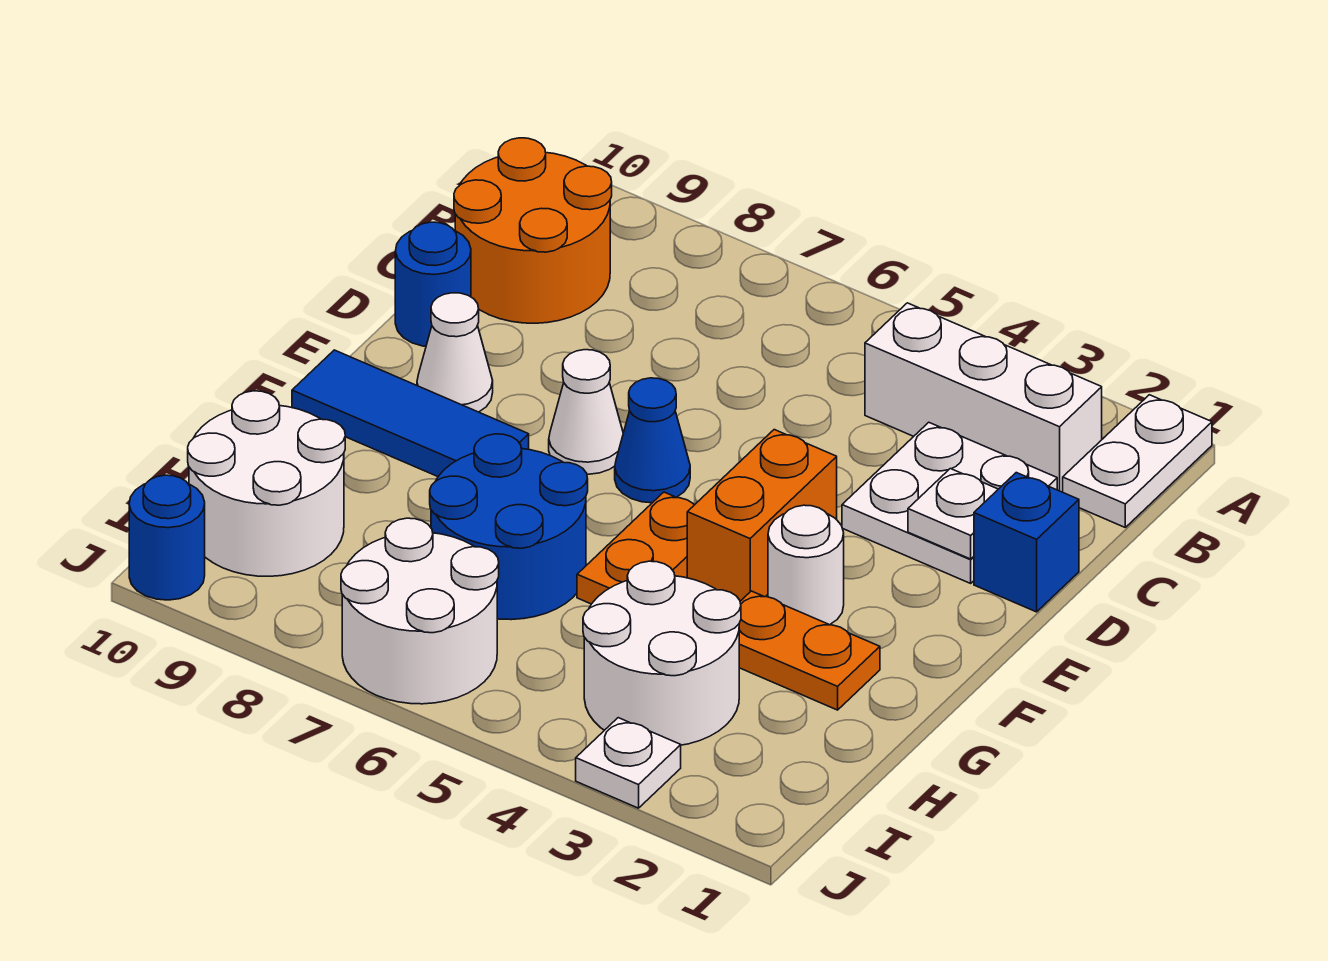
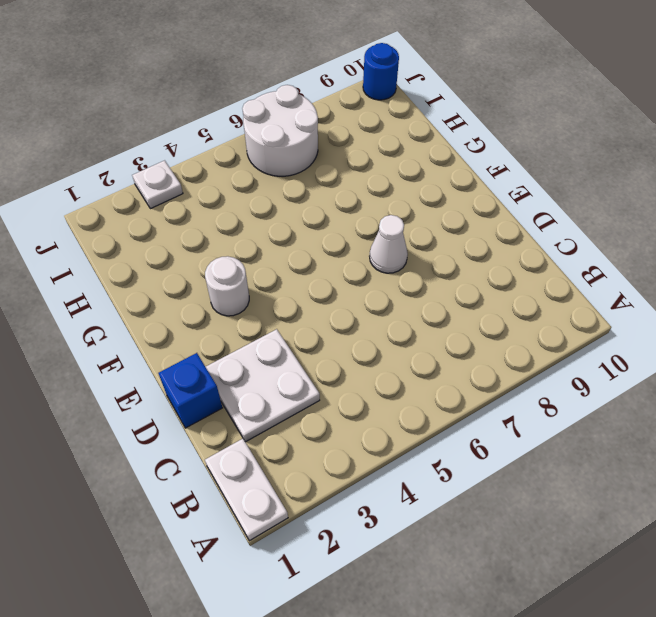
none -> white 1x3 brick [865,303,1102,492]
none -> orange 2x2 round brick [454,138,612,323]
none -> blue 1x1 round brick [395,222,471,346]

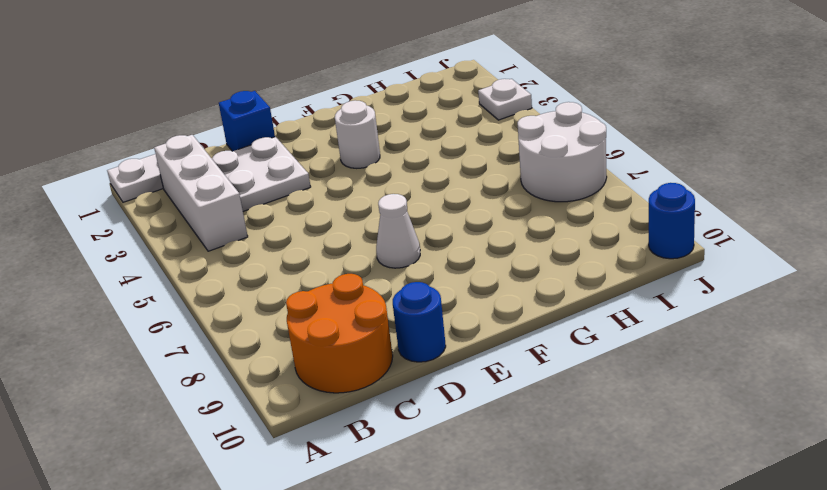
none -> orange 1x2 brick [687,430,837,601]
none -> blue 1x1 cone [615,378,690,503]
none -> white 1x1 cone [417,293,493,412]

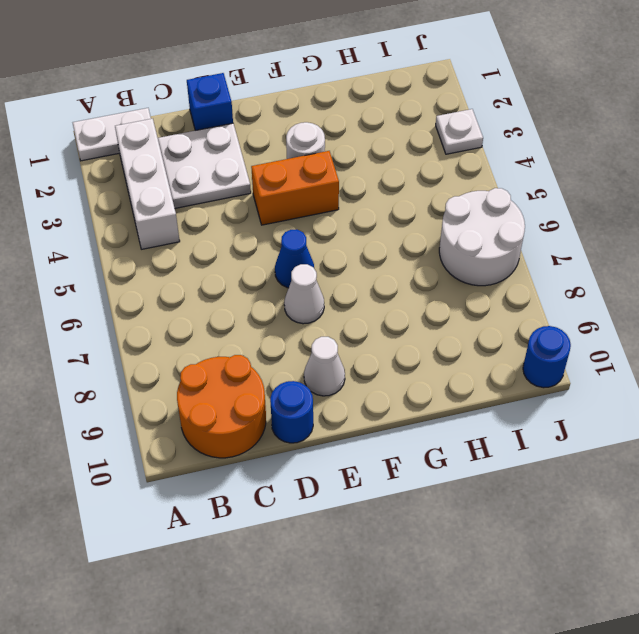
none -> orange 1x2 plate [577,492,694,604]
none -> blue 1x3 tile [292,350,529,477]
none -> orange 1x2 plate [739,591,880,710]

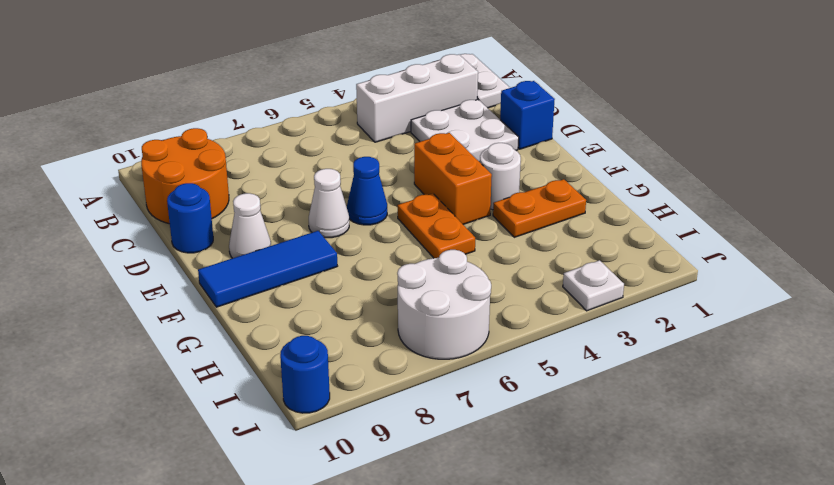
none -> blue 2x2 round brick [430,434,588,620]
none -> white 2x2 round brick [583,561,741,745]
none -> white 2x2 round brick [188,391,345,576]

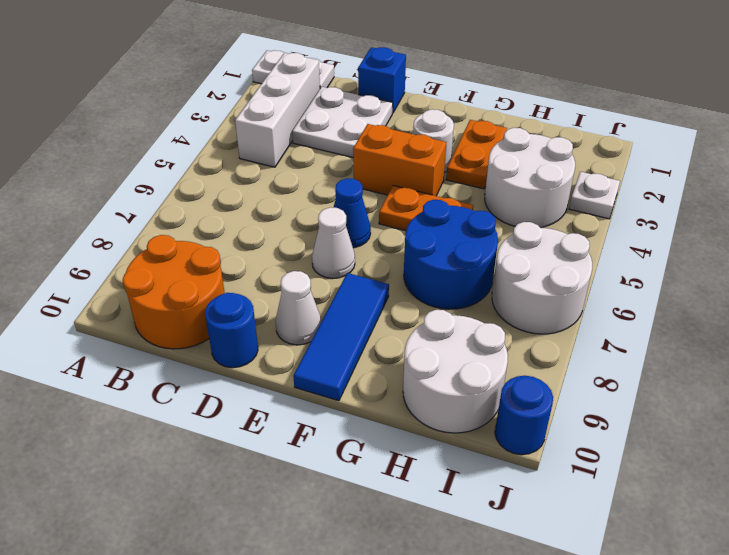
none -> white 1x1 plate [908,469,998,559]

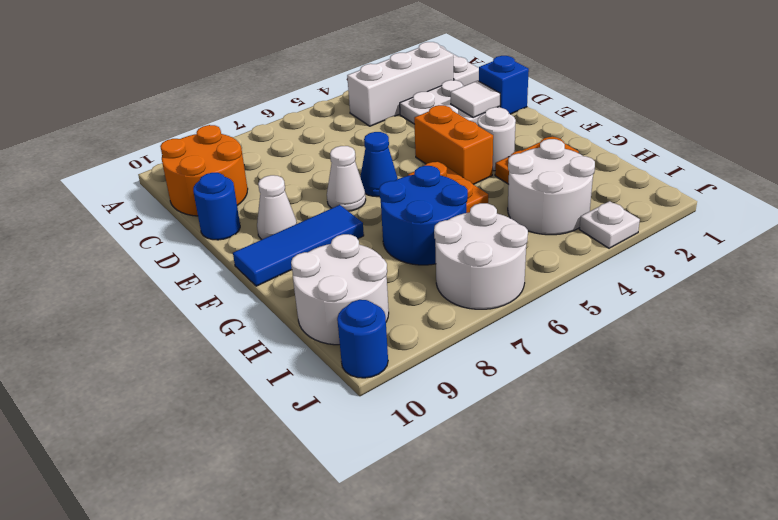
white 1x1 tile [451,81,500,118] -> white 1x1 plate [908,469,998,559]

